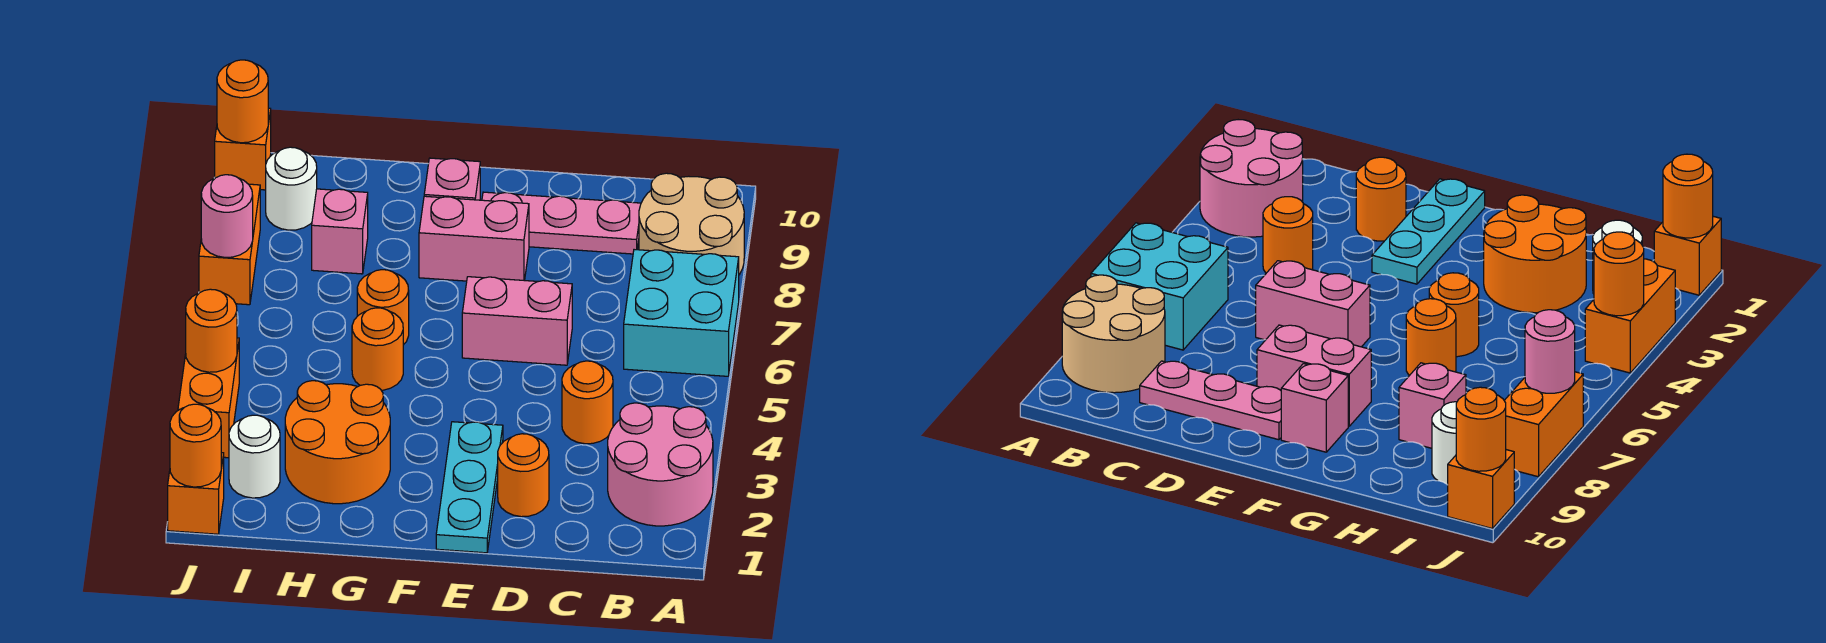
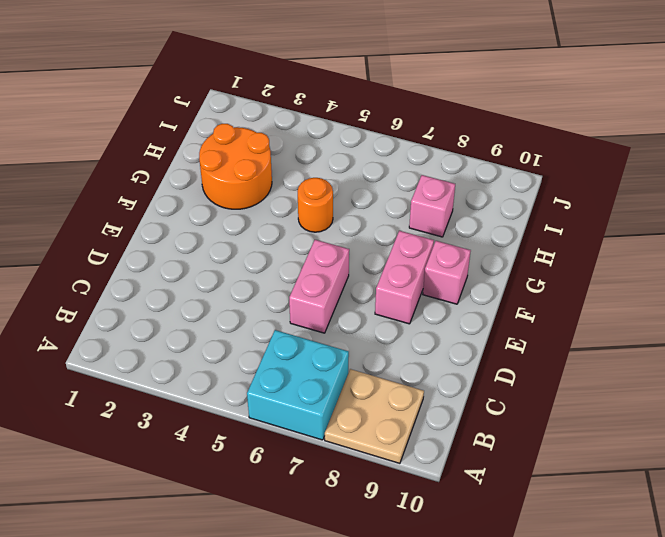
tan 2x2 plate [325,369,424,463] -> tan 2x2 round brick [639,173,744,275]
none -> pink 2x2 round brick [608,403,713,526]
none -> orange 1x1 round brick [562,361,613,444]
none -> pink 1x3 plate [482,192,641,254]

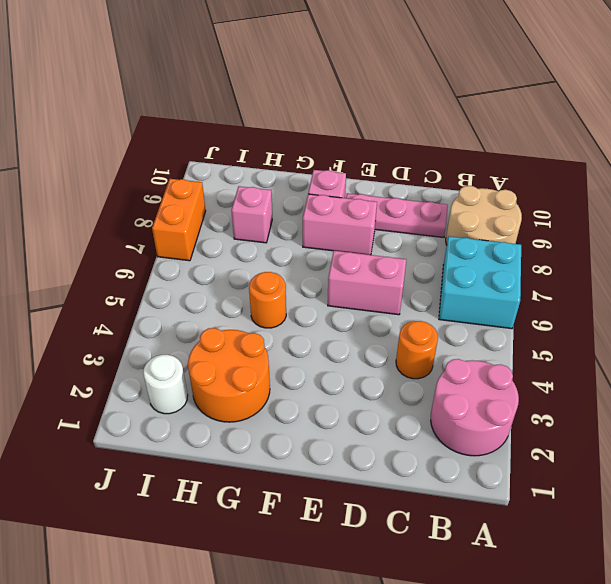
none -> orange 1x1 round brick [498,434,549,517]
none -> cyan 1x3 plate [436,422,503,553]
none -> orange 1x1 round brick [357,270,409,345]

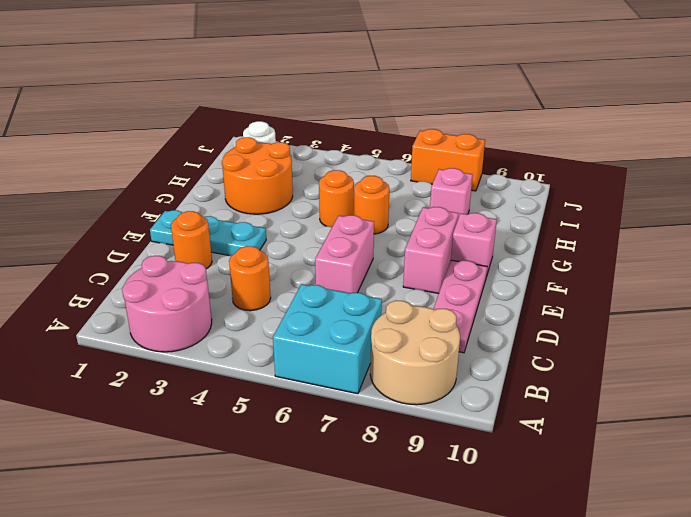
none -> white 1x1 round brick [266,147,317,230]
none -> orange 1x1 brick [168,453,224,534]
none -> orange 1x2 brick [178,338,239,458]

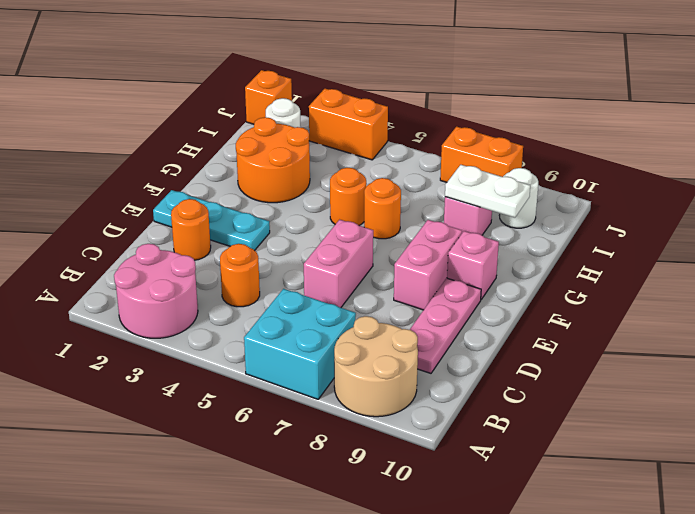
white 1x2 plate [445,165,530,218] -> none
none -> orange 1x1 brick [215,108,271,190]
none -> orange 1x1 round brick [170,404,221,487]
none -> orange 1x1 round brick [186,289,237,372]

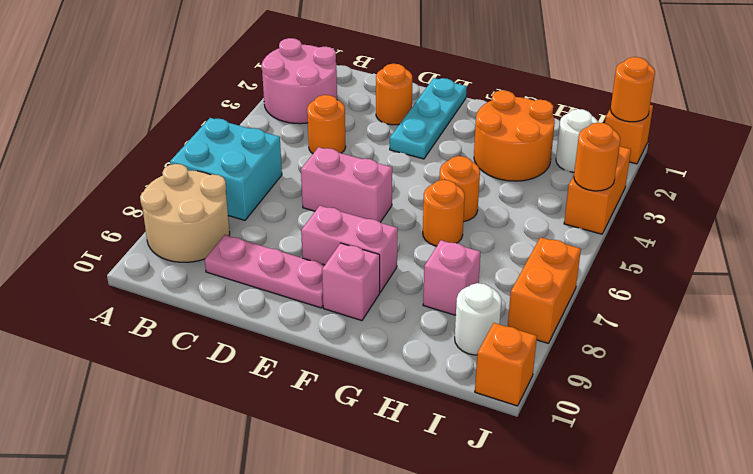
none -> pink 1x1 round brick [201,175,253,257]
none -> orange 1x1 round brick [217,60,268,143]

